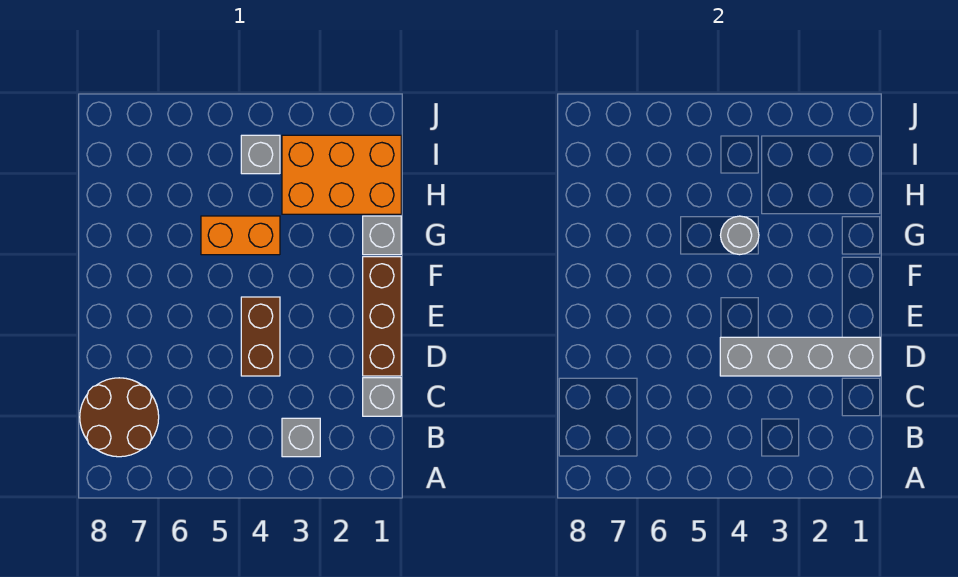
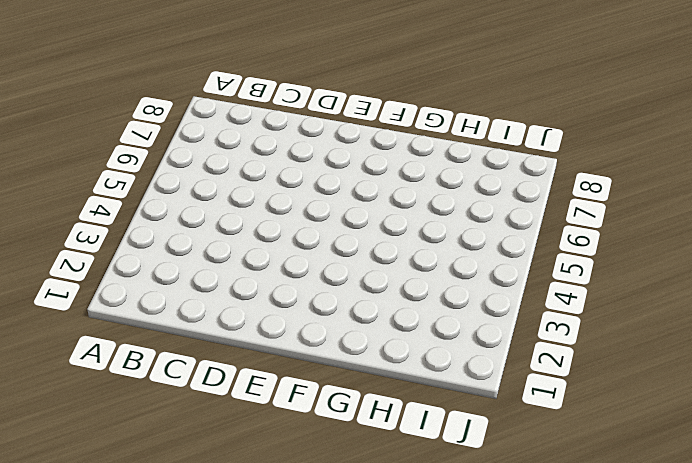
none -> grey 1x1 brick [282,418,320,457]
none -> brown 2x2 round brick [80,378,159,457]

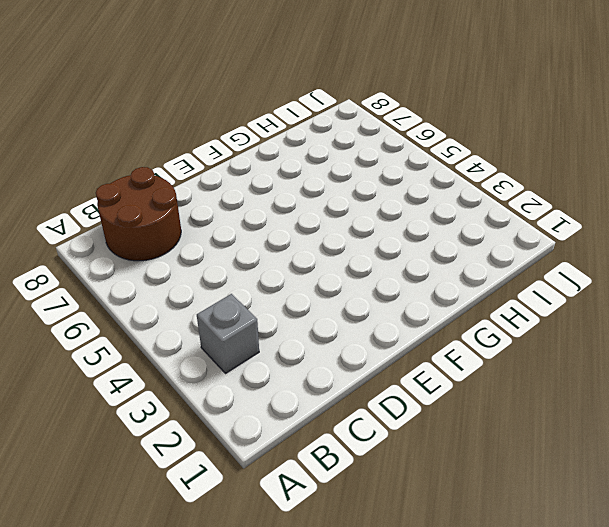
none -> grey 1x1 brick [363,378,401,416]
none -> brown 1x3 brick [363,257,401,376]

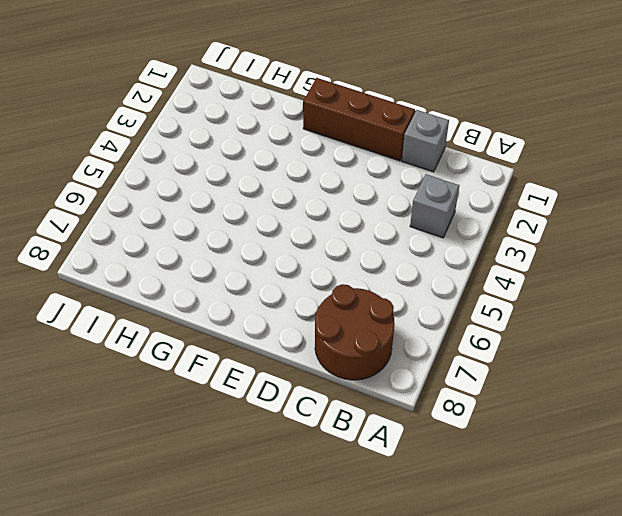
none -> brown 1x2 brick [241,297,280,376]
none -> grey 1x1 brick [363,216,401,255]

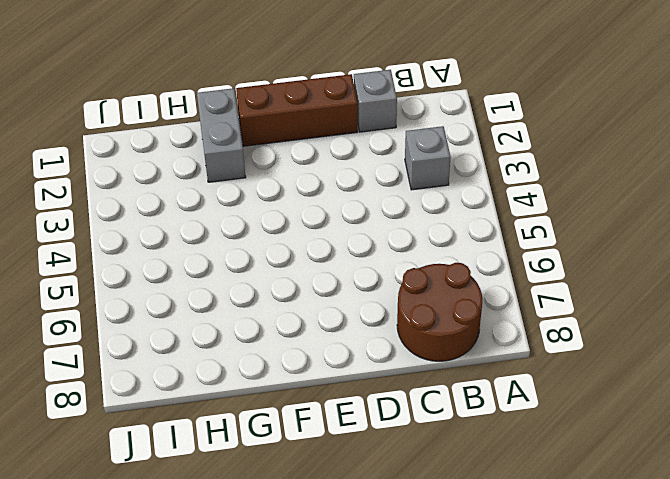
grey 1x2 brick [197,88,246,182] -> grey 1x1 brick [363,216,401,255]
none -> brown 1x2 brick [241,297,280,376]
none -> orange 1x2 brick [201,216,280,255]

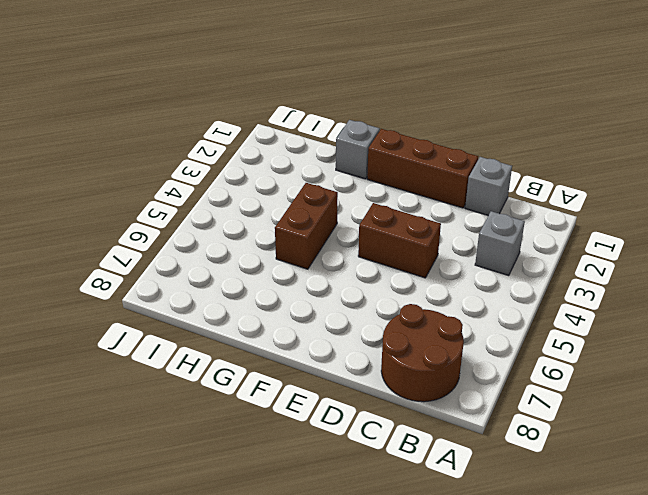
brown 1x2 brick [275,183,338,269] -> orange 1x2 brick [201,216,280,255]
none -> orange 2x3 brick [282,135,401,214]
none -> grey 1x1 brick [241,135,280,174]

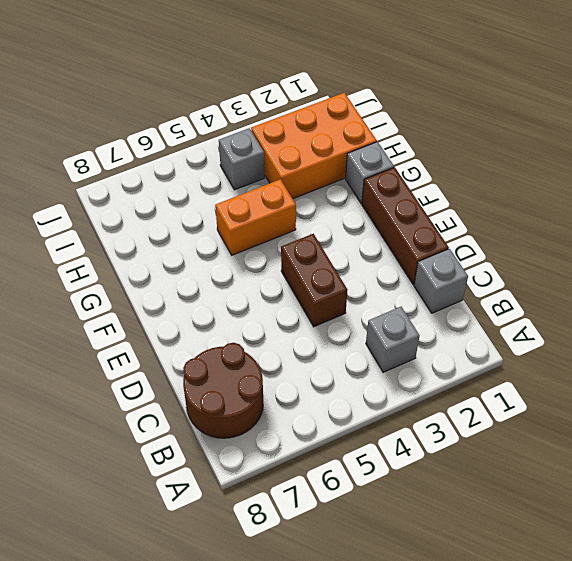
none -> grey 1x4 brick [720,337,880,376]
none -> grey 1x1 round brick [720,216,759,255]

